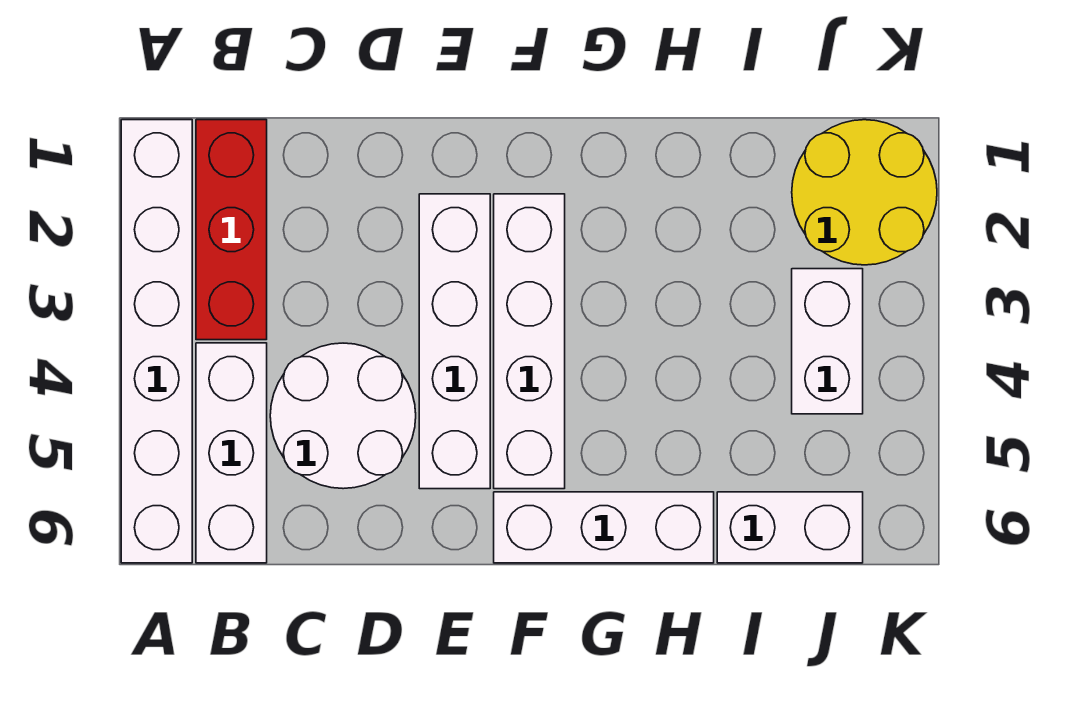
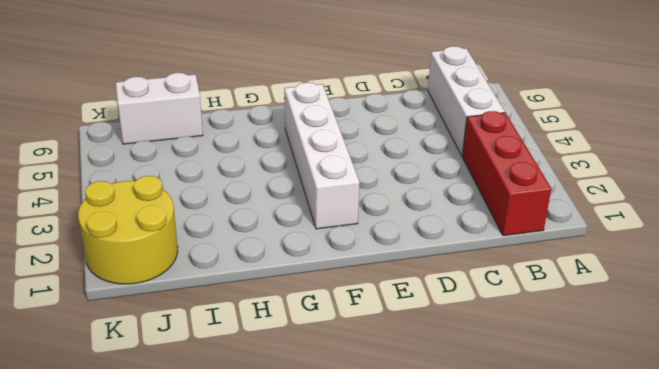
none -> white 1x6 brick [121,120,192,563]
none -> white 2x2 round brick [270,343,416,489]

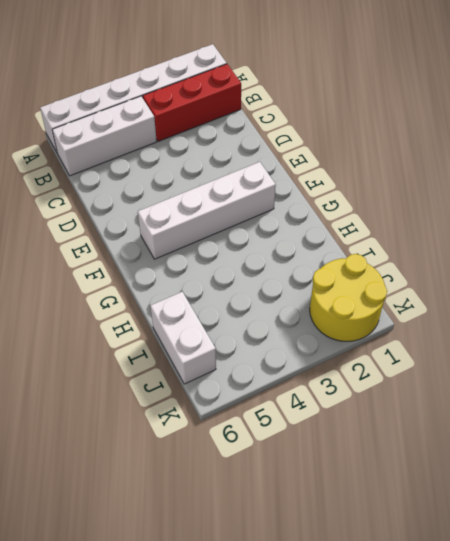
none -> white 2x2 round brick [270,343,416,489]
none -> white 1x4 brick [419,194,490,489]

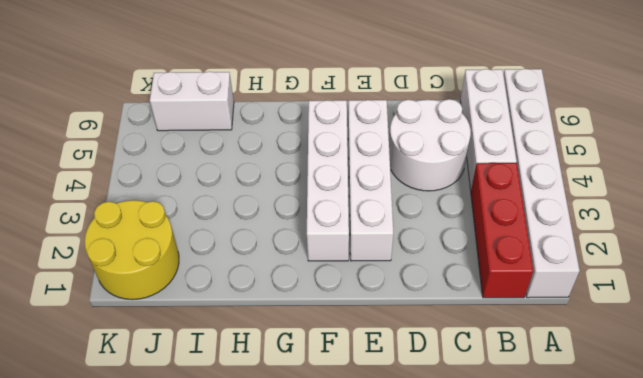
none -> white 1x3 brick [494,492,714,563]
none -> white 1x2 brick [792,269,863,414]

